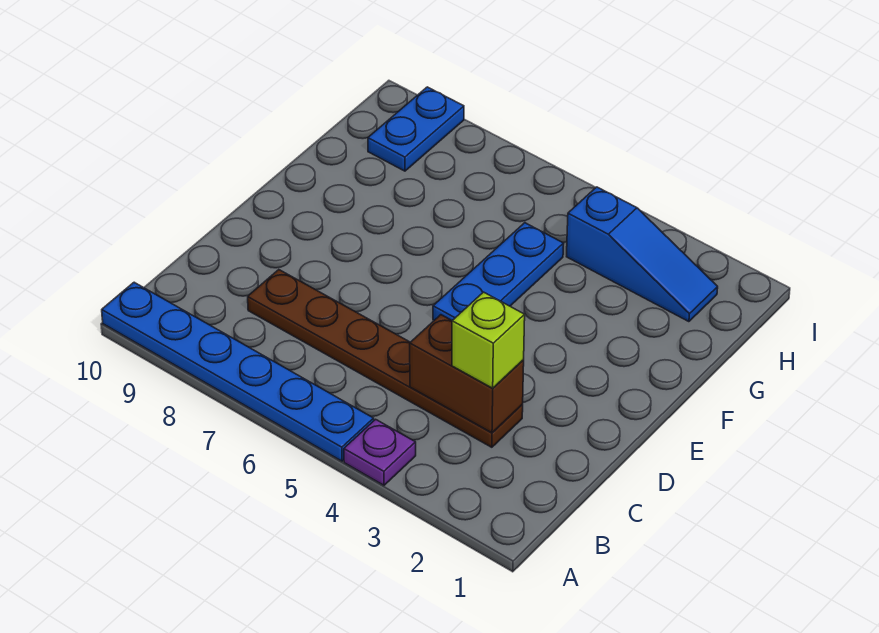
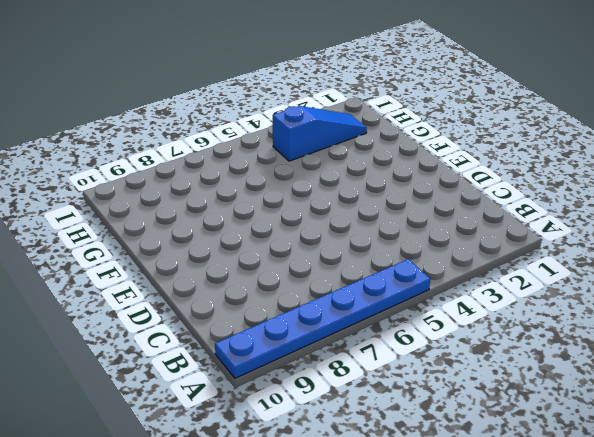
none -> purple 1x1 plate [344,419,416,485]
none -> brown 1x6 plate [248,270,523,447]

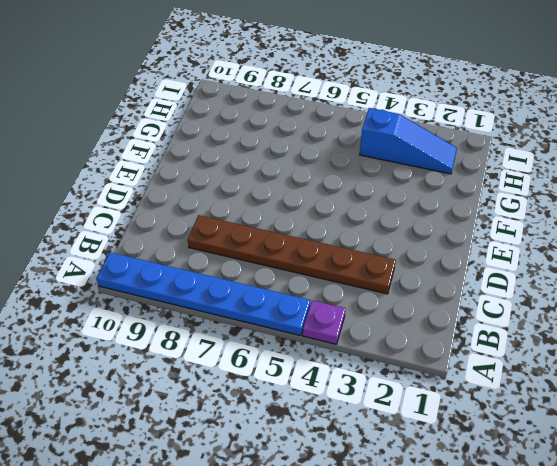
none -> blue 1x3 plate [433,223,564,320]
none -> blue 1x2 plate [368,87,464,171]

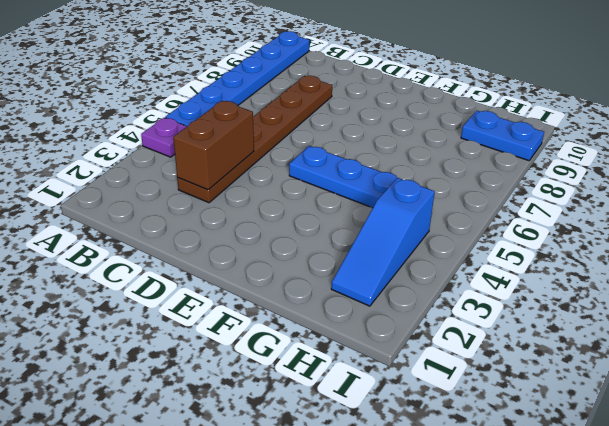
none -> lime 1x1 brick [452,292,525,388]

